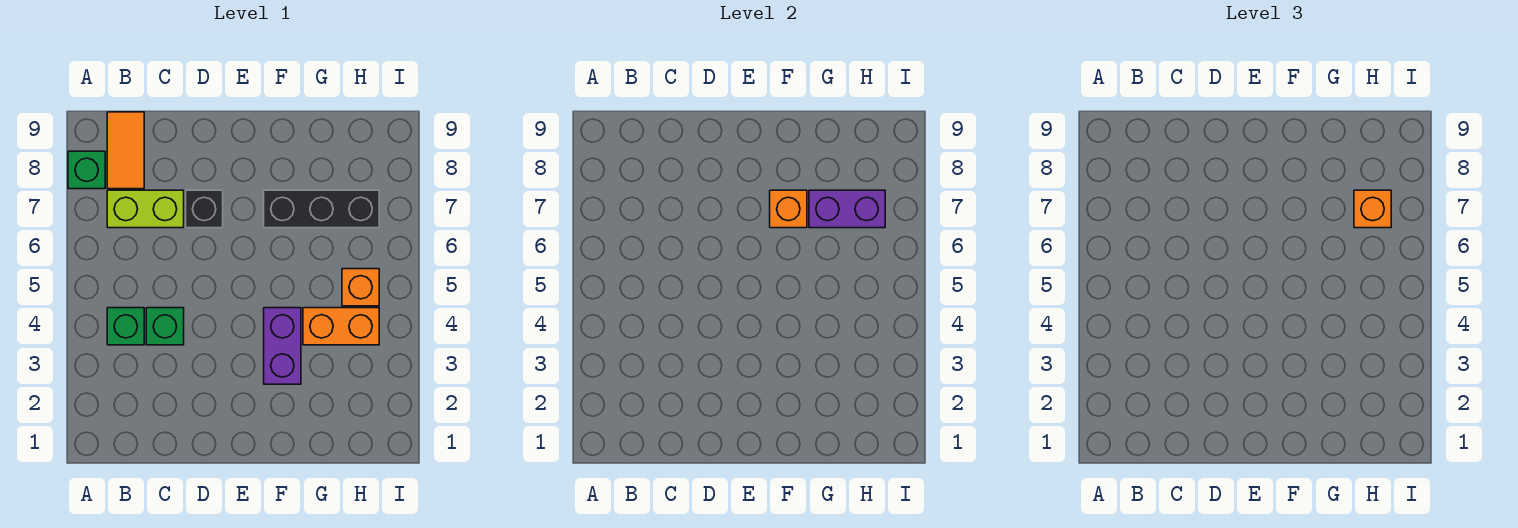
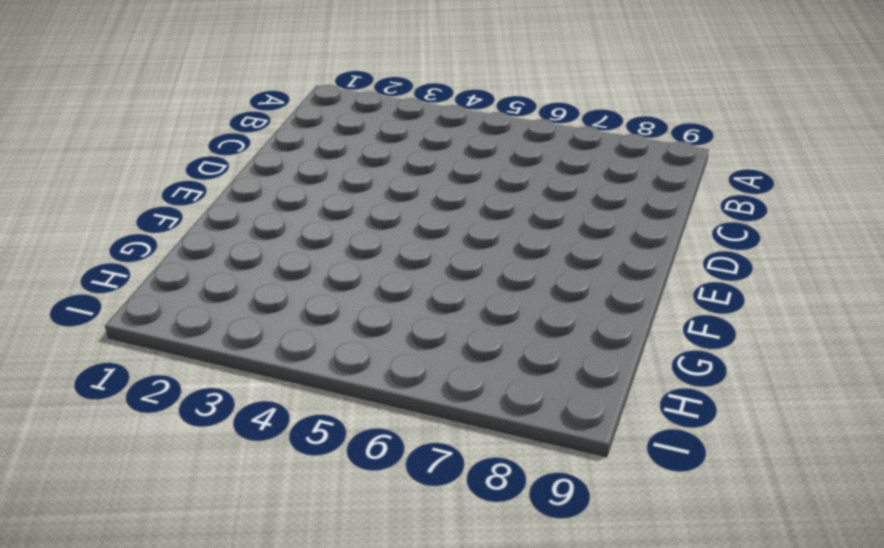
none -> green 1x1 brick [68,151,105,189]
none -> green 1x1 brick [107,308,144,345]
none -> lime 1x2 brick [107,190,184,228]

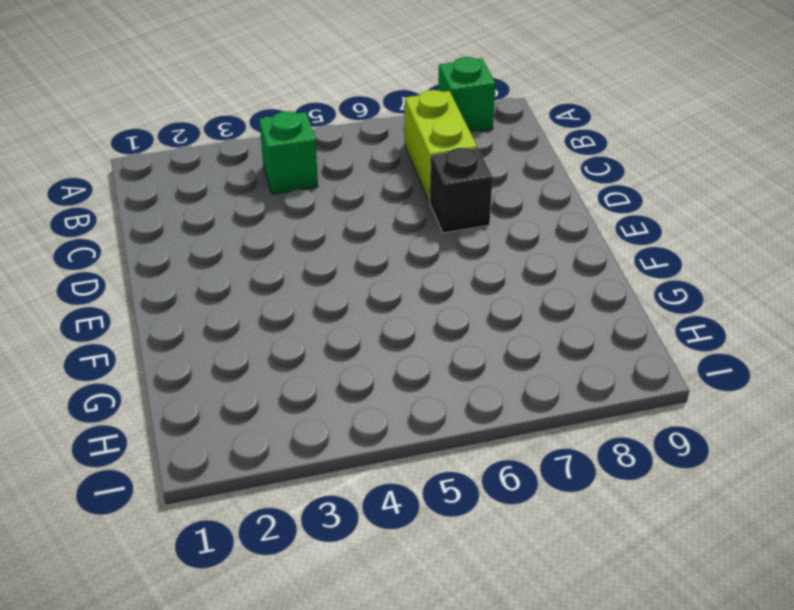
none -> orange 1x2 tile [107,112,144,189]
none -> green 1x1 brick [146,308,184,345]
none -> purple 1x2 brick [264,308,301,384]

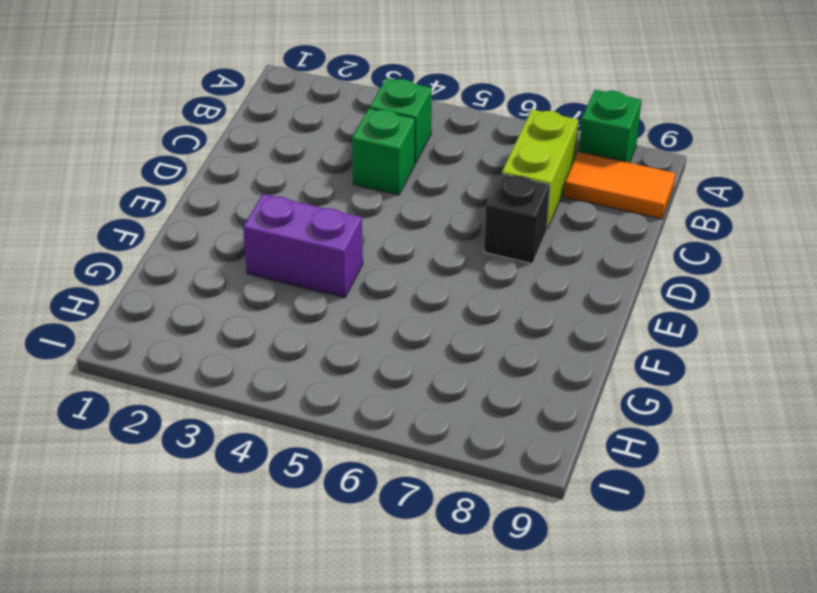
none -> black 1x3 brick [264,190,379,228]
none -> orange 1x2 brick [303,308,379,345]
none -> orange 1x1 brick [342,269,379,306]

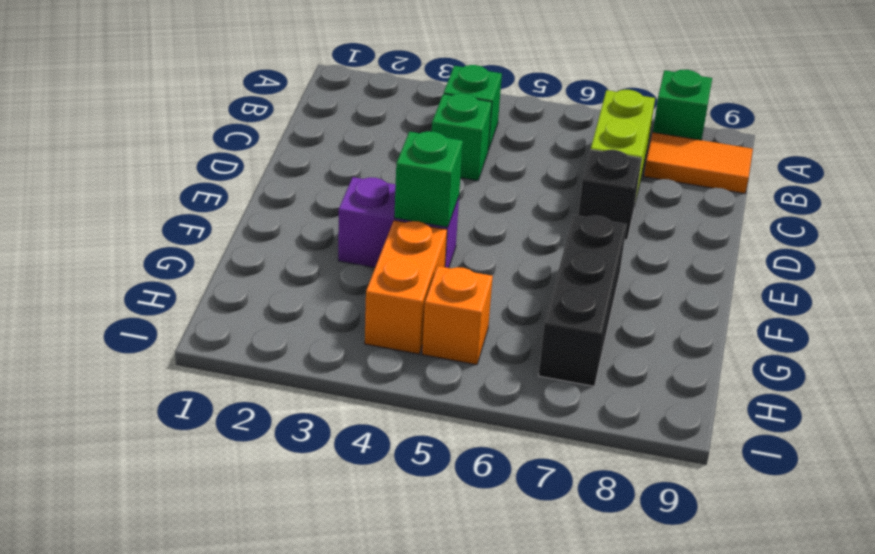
green 1x1 brick [394,131,463,227] -> none
none -> orange 1x1 brick [770,190,807,228]
none -> purple 1x2 brick [809,190,885,228]
none -> orange 1x1 brick [1354,190,1391,228]

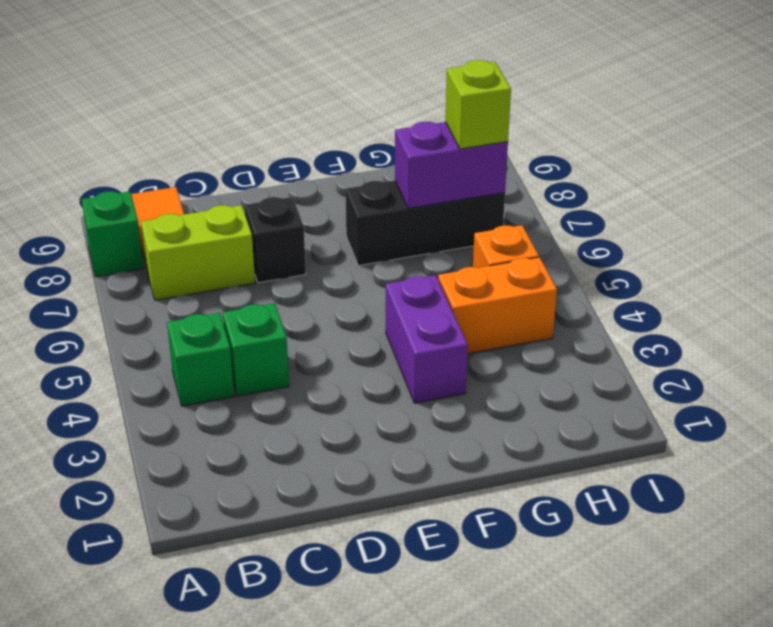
lime 1x1 brick [445,60,511,149] -> orange 1x1 brick [1354,190,1391,228]
none -> orange 1x1 brick [770,190,807,228]

